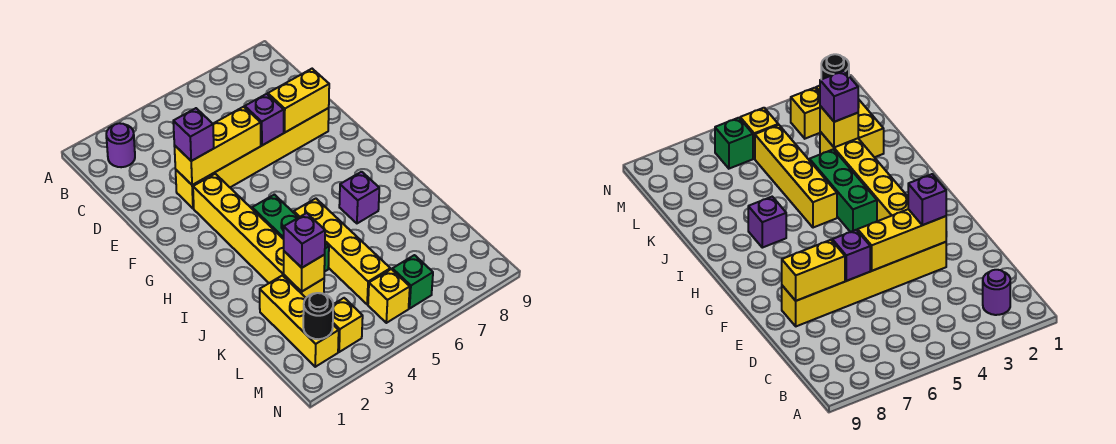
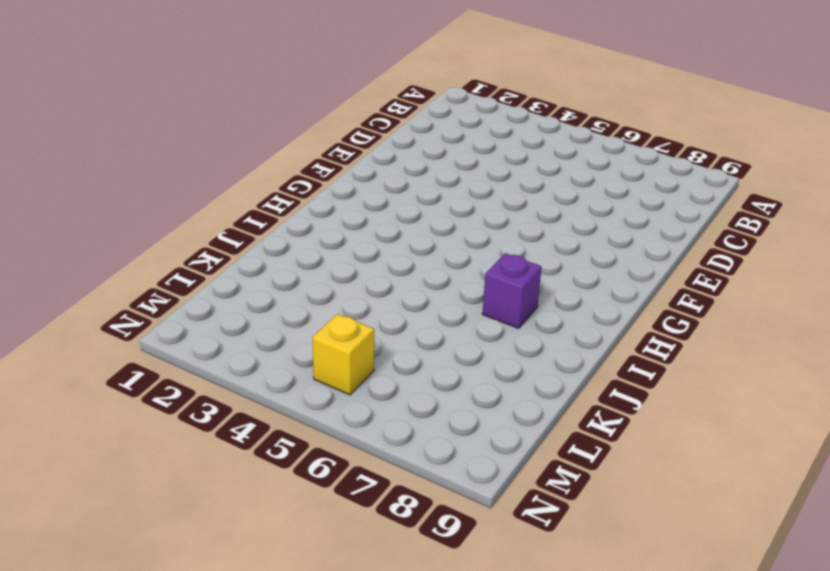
none -> purple 1x1 round brick [106,123,135,167]
none -> yellow 1x6 brick [176,108,329,208]
none -> yellow 1x6 brick [193,174,324,298]

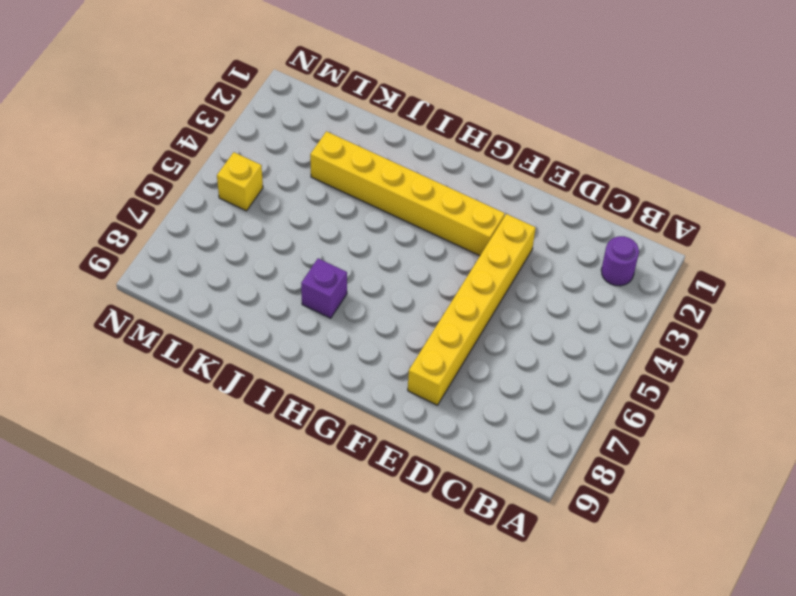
none -> green 1x3 brick [252,195,329,272]
none -> yellow 1x4 brick [294,198,390,304]
none -> yellow 1x3 brick [260,275,339,367]

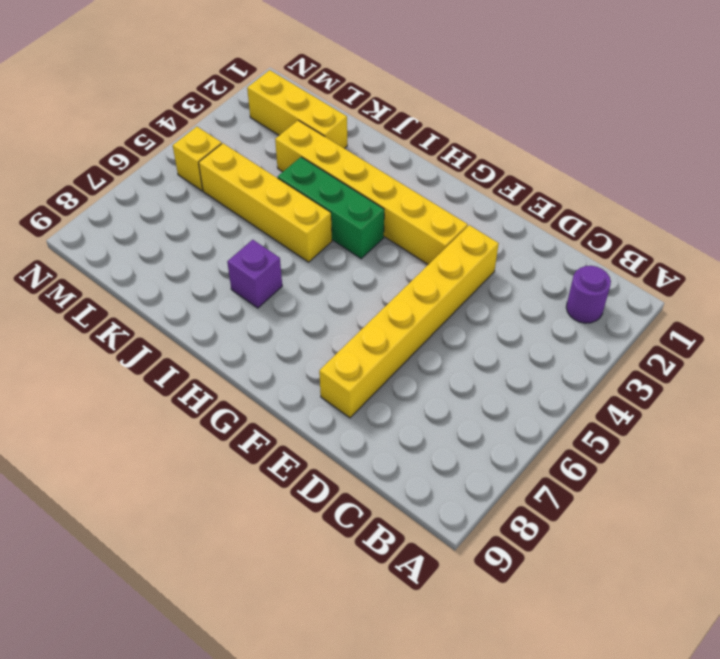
none -> yellow 1x1 brick [333,298,363,352]
none -> green 1x1 brick [392,255,433,308]
none -> yellow 1x3 brick [174,107,261,185]

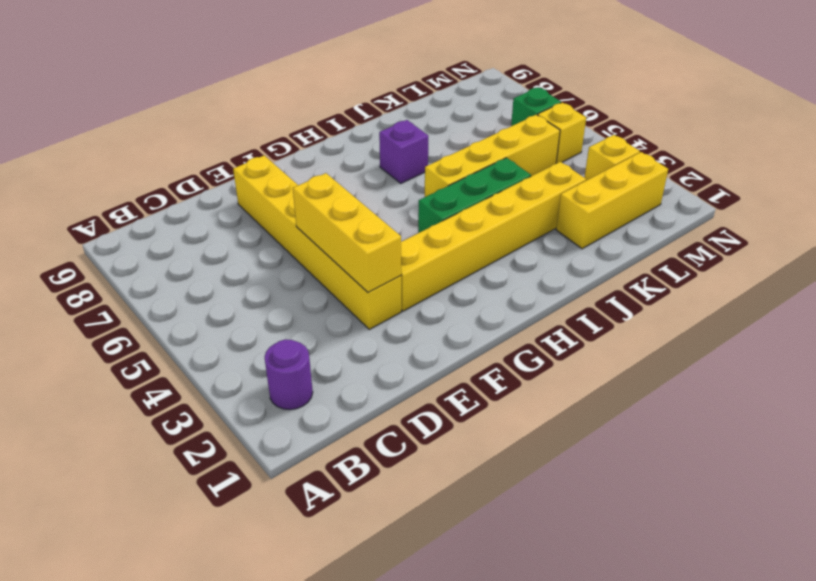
none -> purple 1x1 brick [245,94,284,145]
none -> yellow 1x2 brick [268,69,329,132]
none -> yellow 1x1 brick [284,251,325,292]

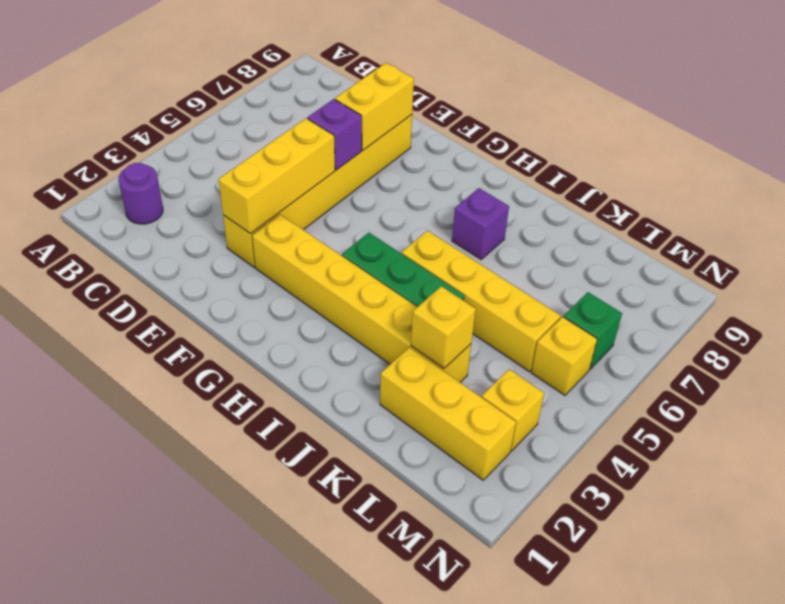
none -> black 1x1 round brick [303,293,333,339]
none -> purple 1x1 brick [173,108,214,161]
none -> purple 1x1 brick [284,213,325,268]

